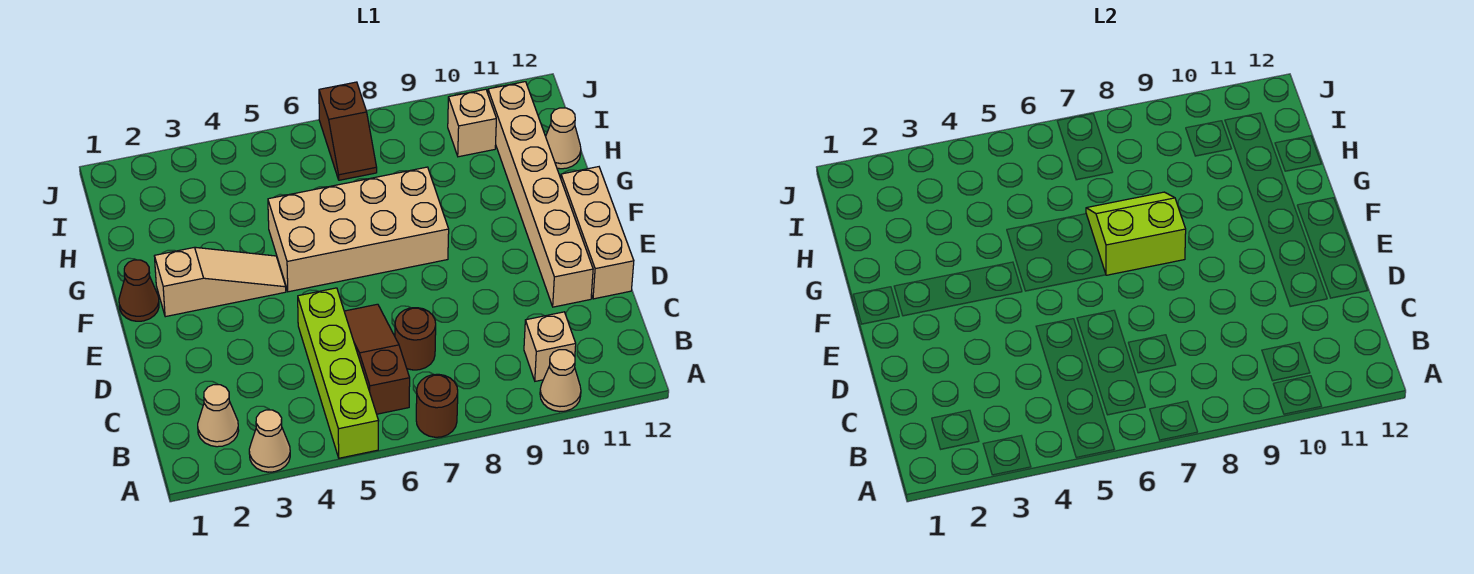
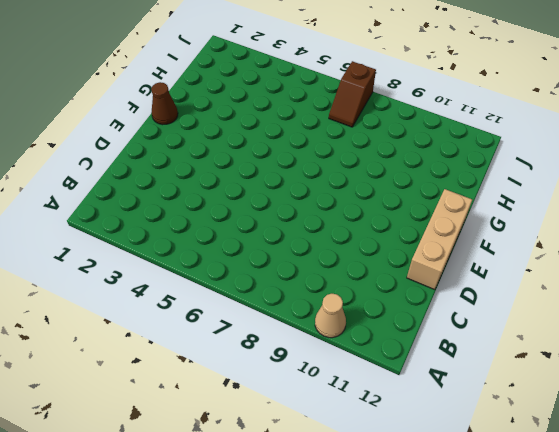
none -> tan 1x1 cone [249,410,290,472]
none -> lime 1x4 brick [298,288,378,458]
none -> brown 1x1 round brick [416,374,458,437]

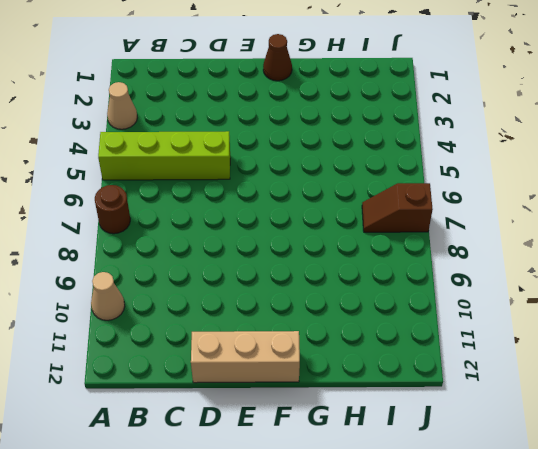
none -> tan 1x1 cone [198,385,239,447]
none -> brown 1x3 slope [344,304,410,414]
none -> tan 1x1 brick [524,312,576,381]

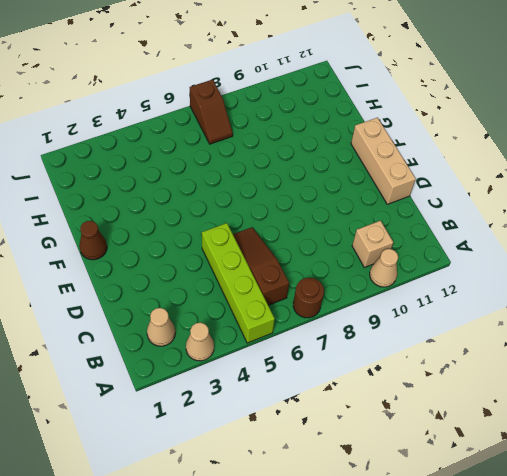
none -> brown 1x1 round brick [395,308,436,370]
none -> tan 1x6 brick [488,82,593,307]
none -> tan 1x3 slope [155,247,286,317]

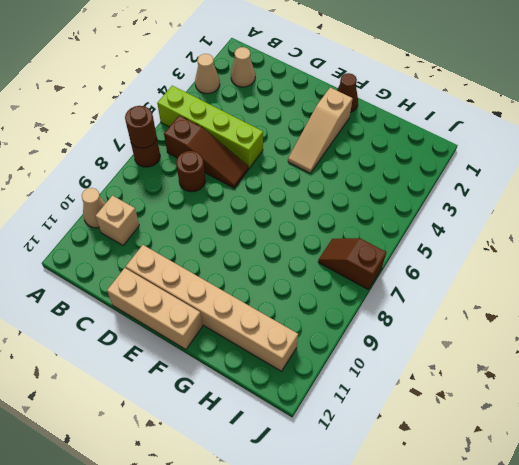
brown 1x1 round brick [125,106,157,148] -> none
none -> tan 2x4 brick [268,167,449,292]
none -> tan 1x1 cone [546,108,581,169]
none -> tan 1x1 brick [448,89,496,157]

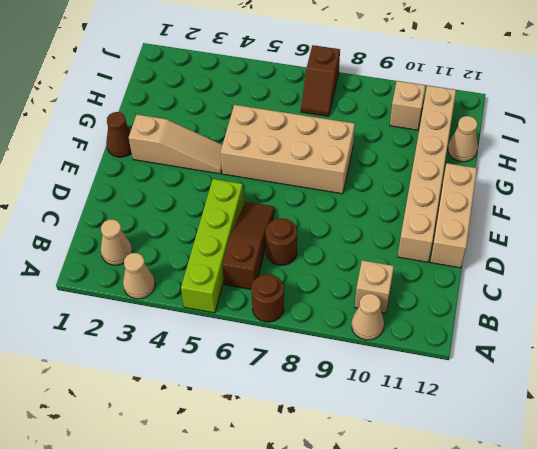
none -> lime 2x2 slope [1086,192,1186,275]

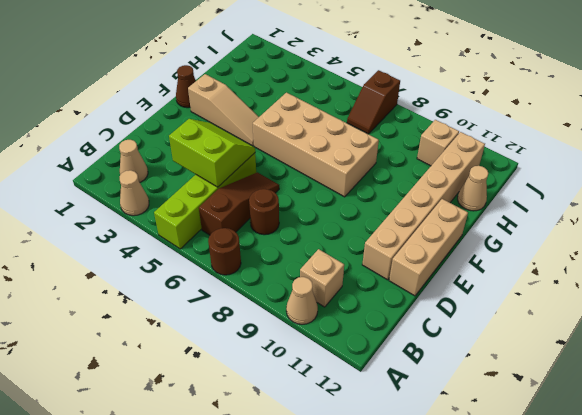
lime 2x2 slope [169,119,255,187] -> lime 2x2 slope moved to [1086,192,1186,275]

